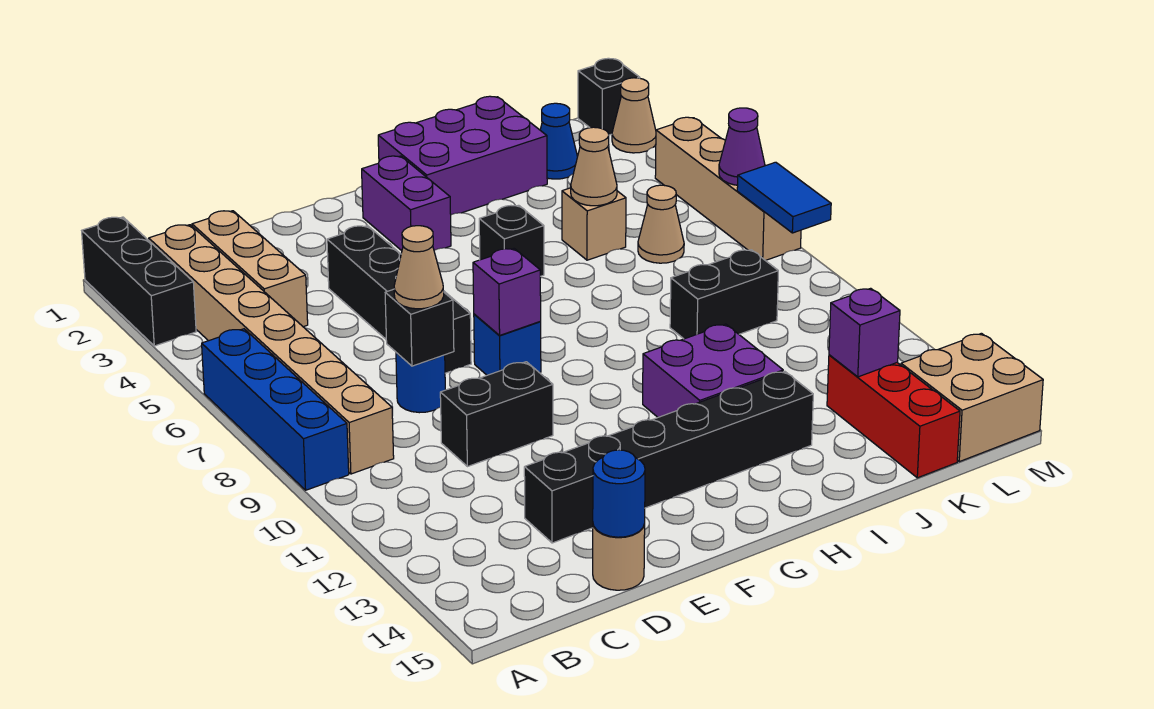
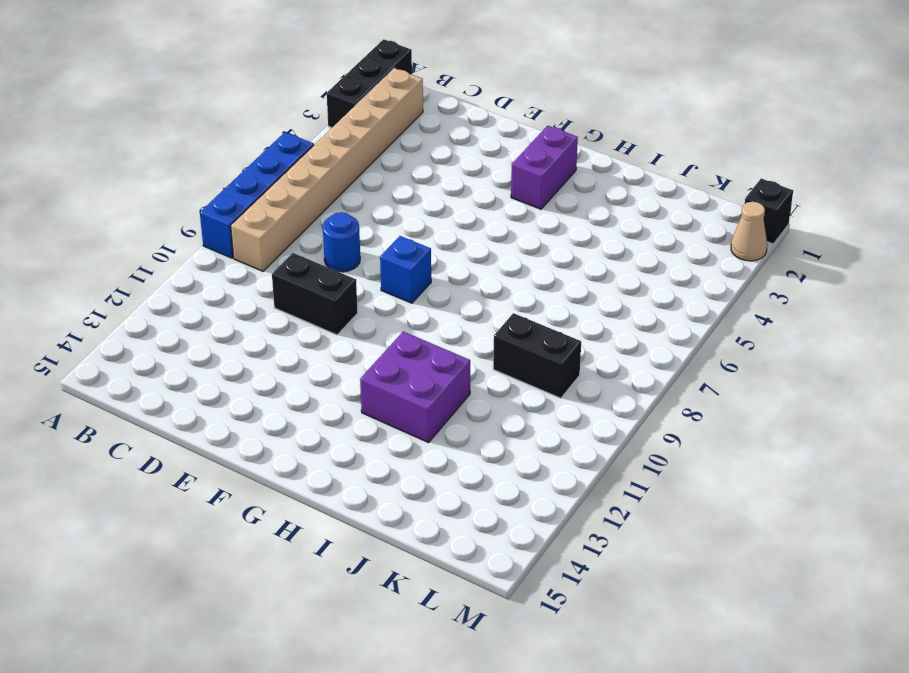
none -> tan 1x3 brick [192,211,308,327]
none -> black 1x6 brick [524,371,813,543]
none -> tan 1x1 round brick [593,524,645,590]
none -> black 1x4 brick [327,226,471,373]

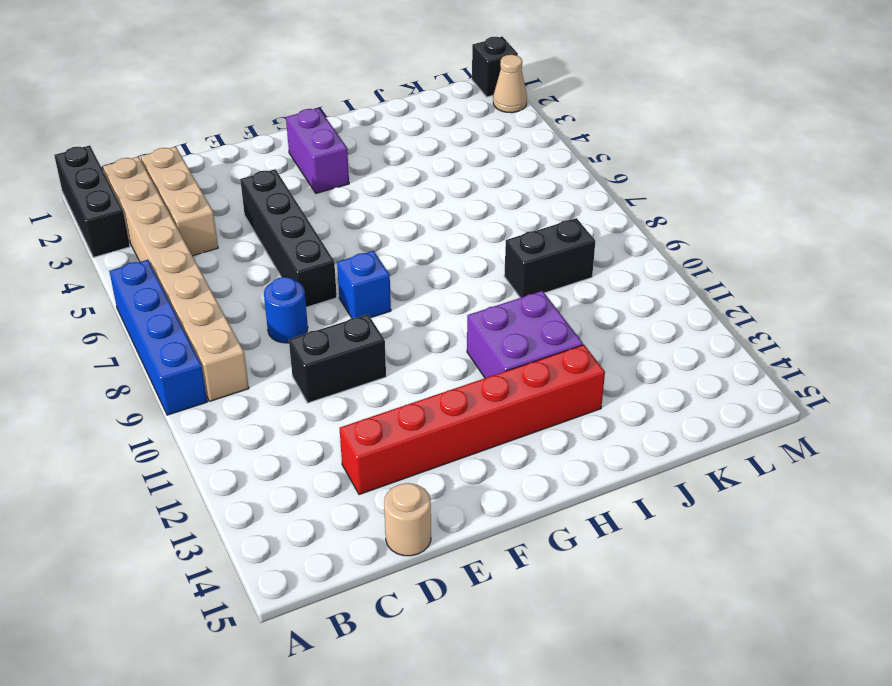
red 1x6 brick [339,345,605,495] -> black 1x6 brick [524,371,813,543]
none -> purple 2x3 brick [378,96,547,215]
none -> black 1x1 brick [479,205,544,276]
none -> tan 1x1 brick [562,188,626,260]
none -> blue 1x1 cone [540,103,578,179]

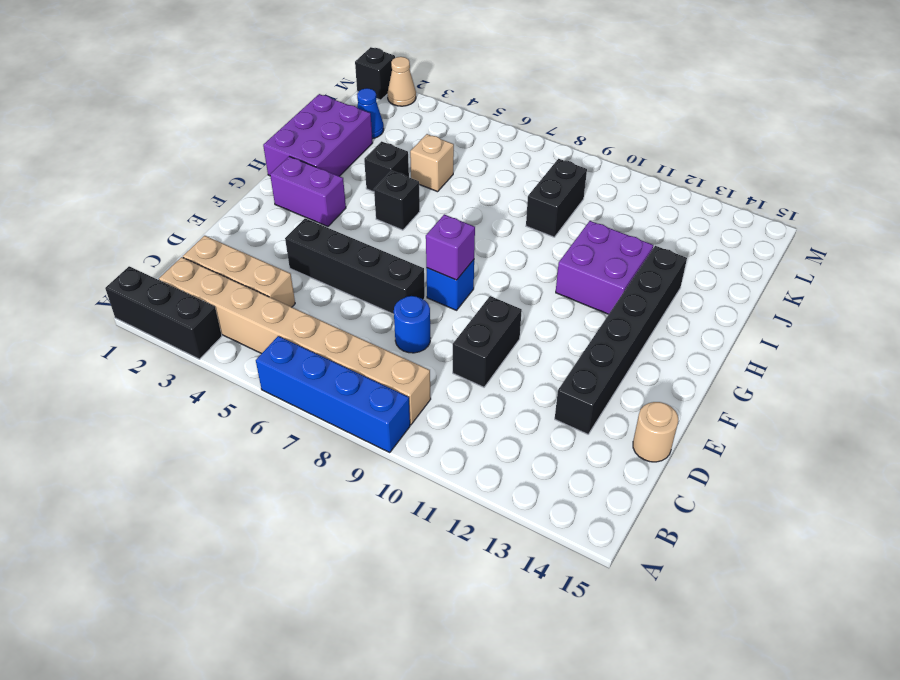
black 1x1 brick [364,141,409,192] -> black 1x1 brick moved to [385,289,454,366]
none -> tan 1x1 cone [638,185,684,263]
none -> red 1x3 brick [827,355,960,478]
none -> tan 2x2 brick [901,333,1043,462]
none -> tan 1x4 brick [655,117,801,261]

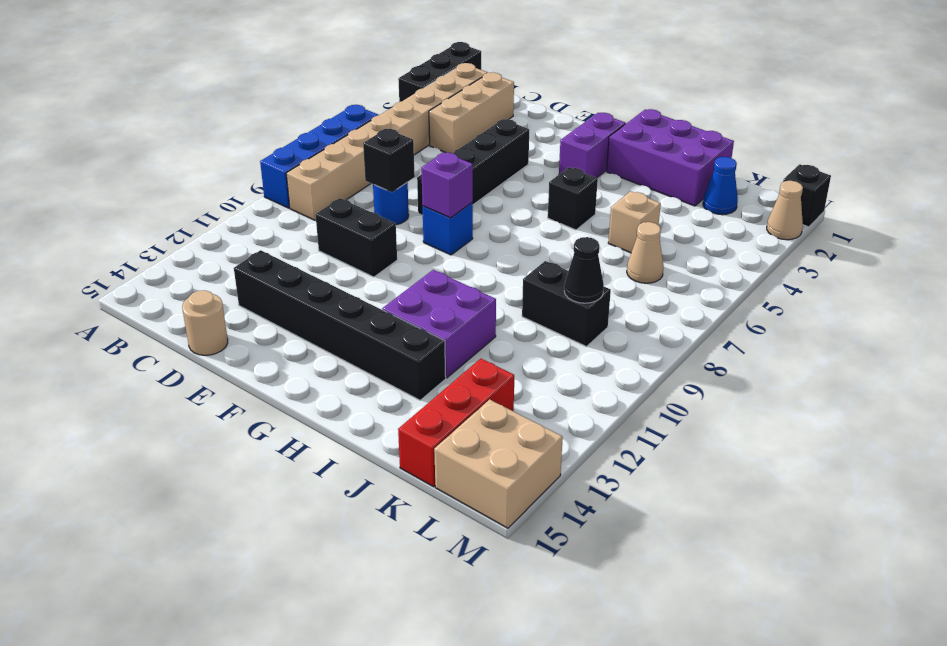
black 1x1 cone [564,237,604,303] -> none
none -> tan 1x4 brick [655,117,801,261]
none -> blue 1x1 round brick [593,450,645,537]
none -> tan 1x1 cone [571,127,617,206]
none -> purple 1x1 brick [829,288,900,377]

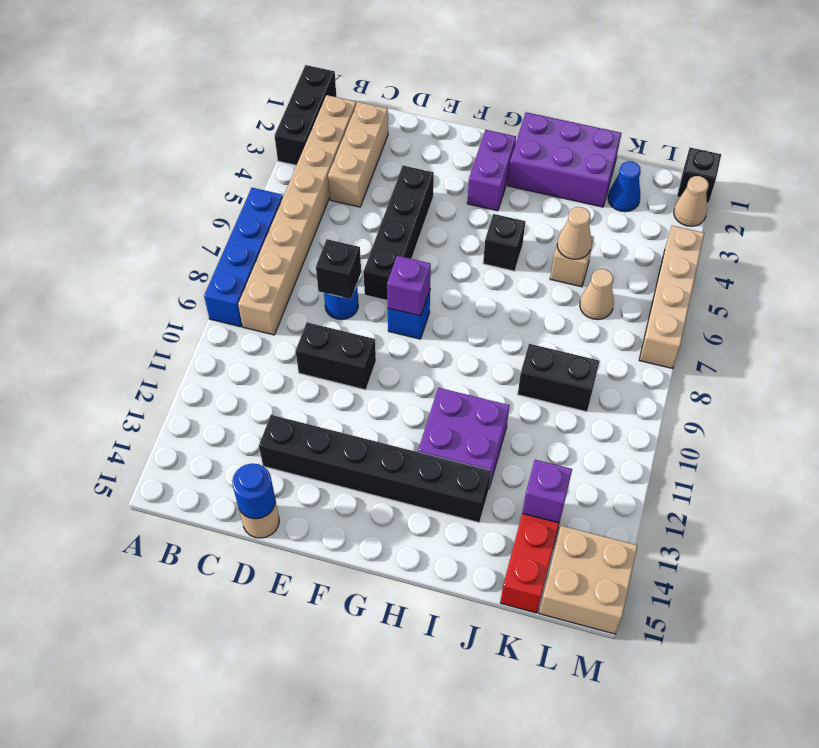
none -> purple 1x1 cone [719,108,765,185]
none -> blue 1x2 tile [737,162,831,233]
none -> tan 1x1 cone [394,226,444,309]

